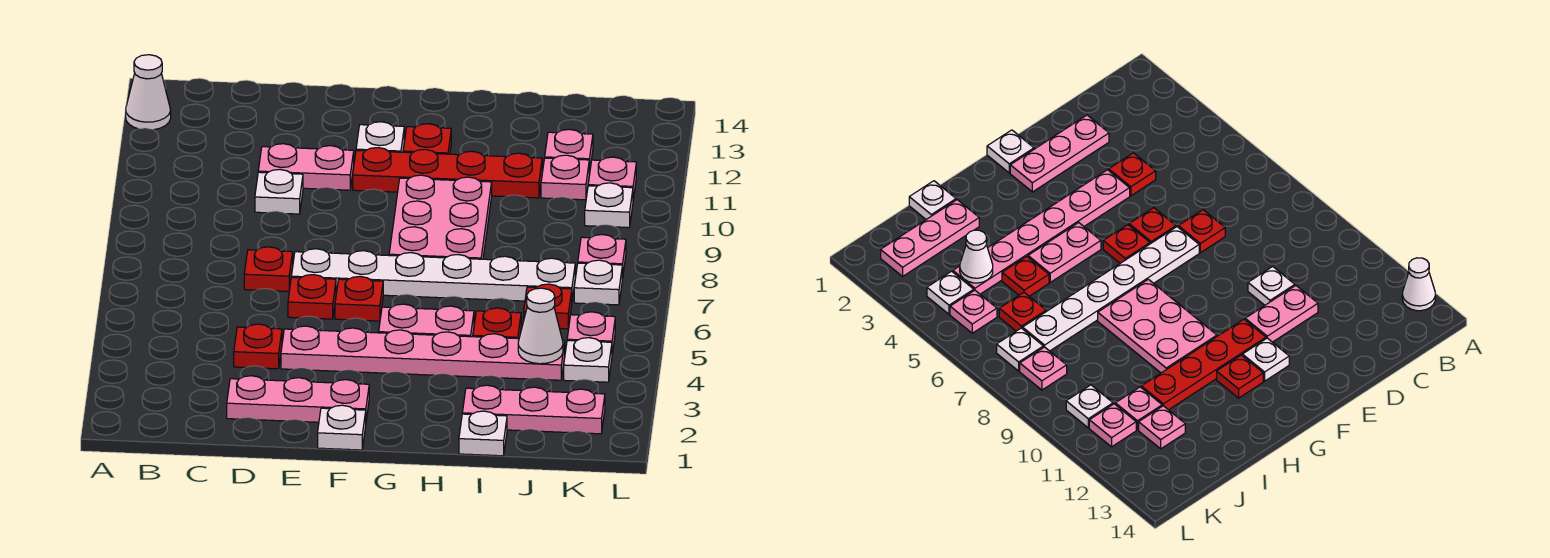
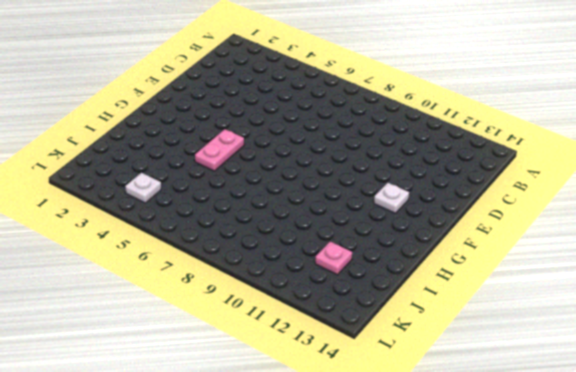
none -> white 1x1 cone [126,55,171,130]
none -> pink 1x3 plate [227,376,369,422]
none -> red 1x1 plate [234,324,282,369]

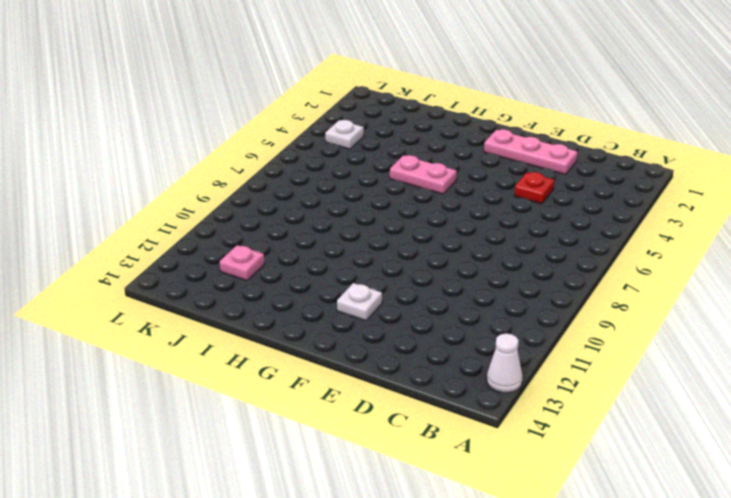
none -> red 1x1 plate [244,247,293,291]
none -> white 1x1 plate [255,170,303,214]
none -> pink 1x2 plate [258,144,354,190]

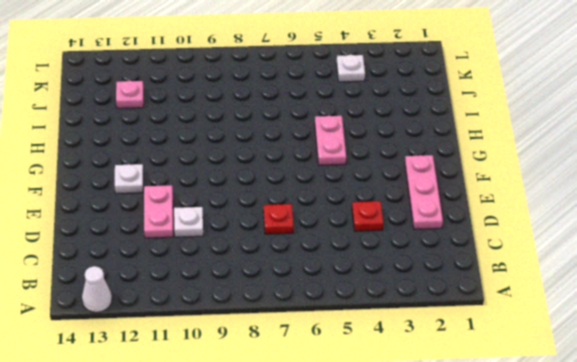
none -> pink 1x6 plate [281,326,565,380]
none -> red 1x1 plate [288,275,336,319]
none -> white 1x6 plate [291,249,575,301]

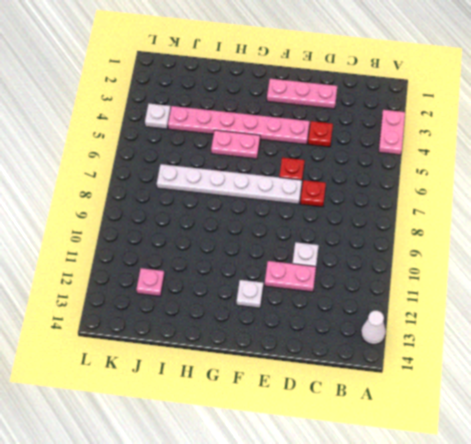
pink 1x2 plate [379,110,405,155] -> none
none -> white 1x1 plate [318,405,366,450]
none -> red 1x1 plate [335,276,383,321]
none -> red 1x4 plate [353,148,542,198]

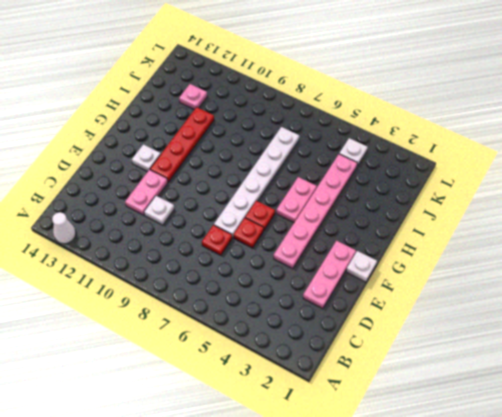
none -> red 1x1 plate [234,324,282,369]
none -> pink 2x3 plate [389,175,492,259]
none -> red 1x1 plate [403,124,451,154]

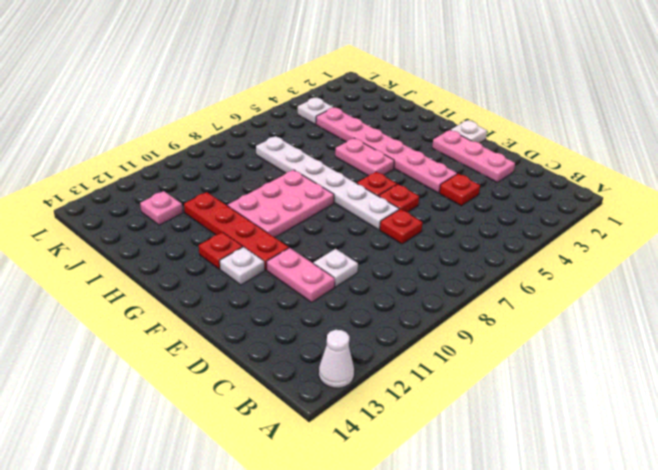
none -> white 1x1 plate [459,411,507,456]
none -> pink 1x3 plate [462,385,605,434]
none -> red 1x1 plate [473,308,521,339]

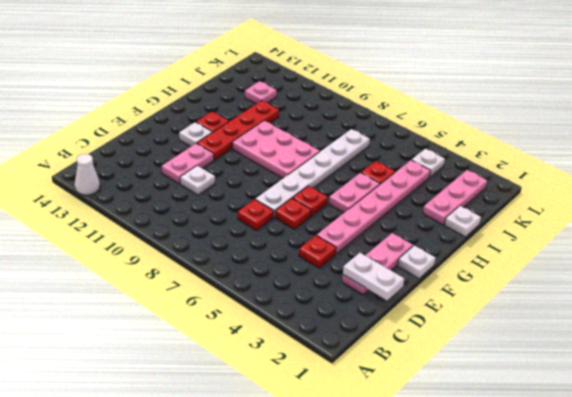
white 1x2 plate [343,253,404,300] -> none
none -> red 1x1 plate [524,284,572,329]
none -> pink 1x1 plate [541,155,589,200]
none -> pink 1x1 plate [567,312,615,354]

